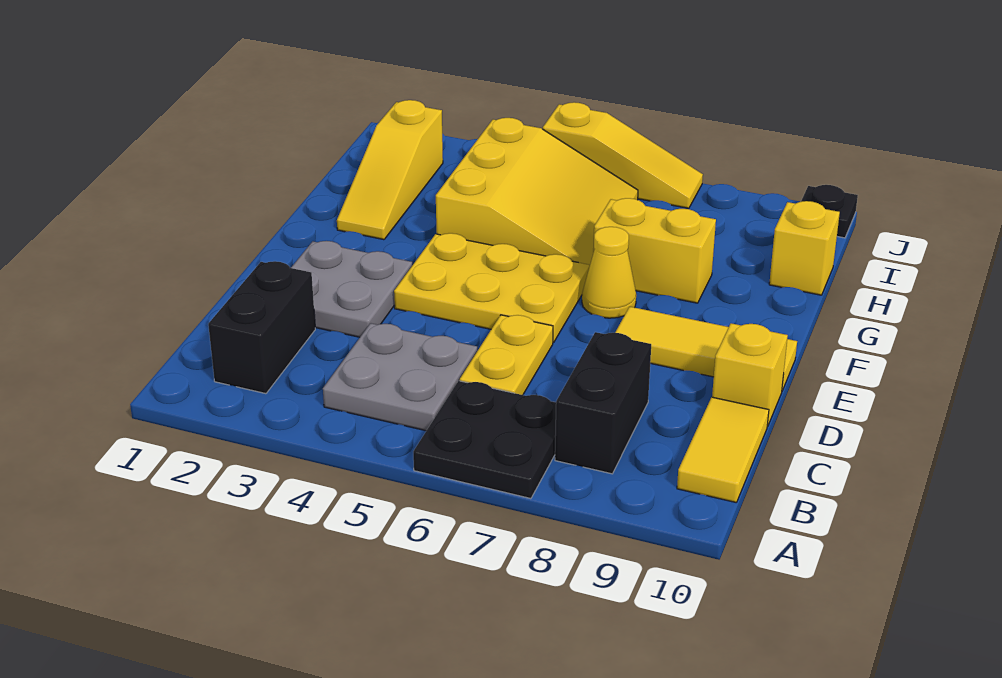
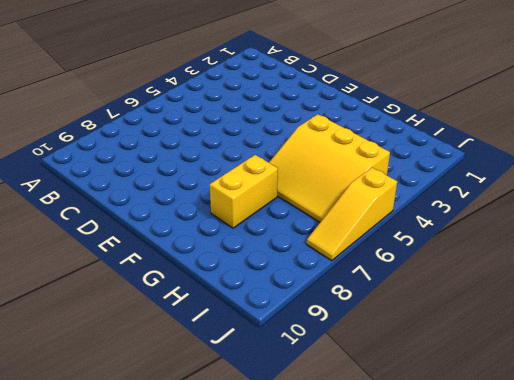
none -> black 2x2 plate [413,381,556,499]
none -> black 1x2 brick [208,261,315,394]
none -> grey 2x2 plate [323,323,477,431]

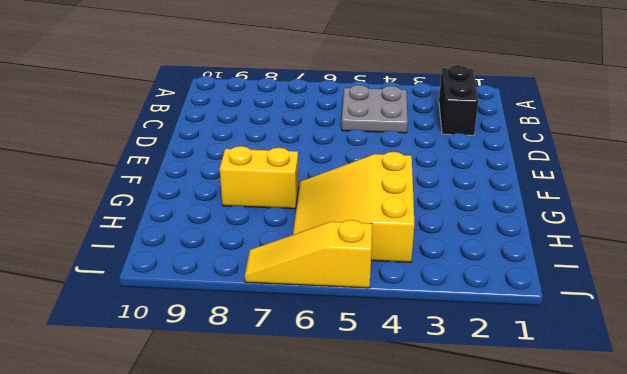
none -> black 2x2 plate [413,381,556,499]
none -> black 1x2 brick [555,332,651,474]
none -> yellow 1x2 tile [677,397,769,502]

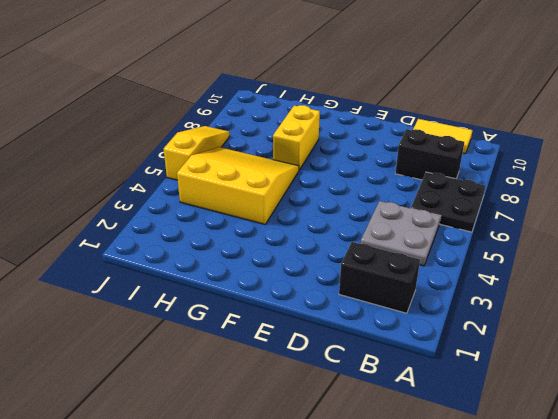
none -> yellow 1x2 plate [460,315,553,395]
none -> grey 2x2 plate [291,241,412,337]
none -> yellow 1x1 brick [712,323,788,426]

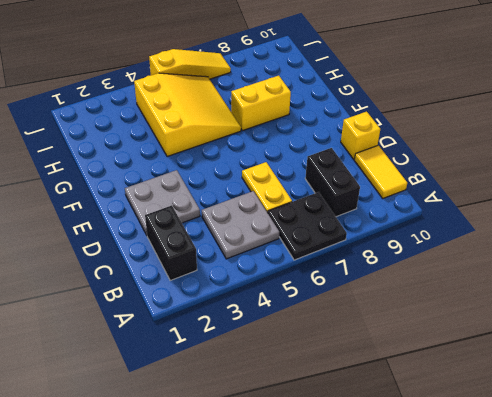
none -> yellow 2x3 plate [394,233,590,343]
none -> yellow 1x3 tile [615,307,797,390]
none -> yellow 1x1 cone [582,227,636,318]

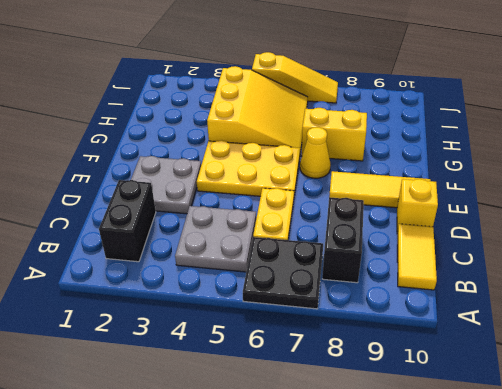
none -> yellow 1x3 slope [337,100,443,240]
none -> yellow 1x1 brick [769,201,840,295]
none -> black 1x1 plate [801,185,858,238]

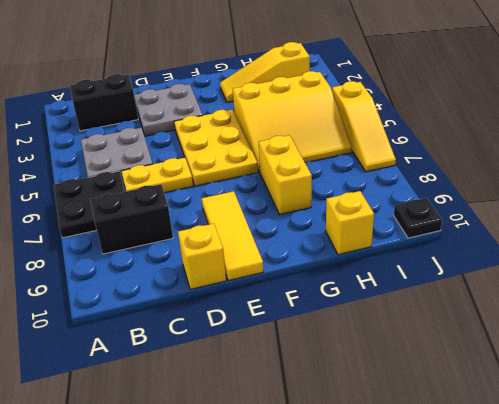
none -> yellow 1x2 tile [677,397,769,502]
none -> yellow 1x1 cone [582,227,636,318]

